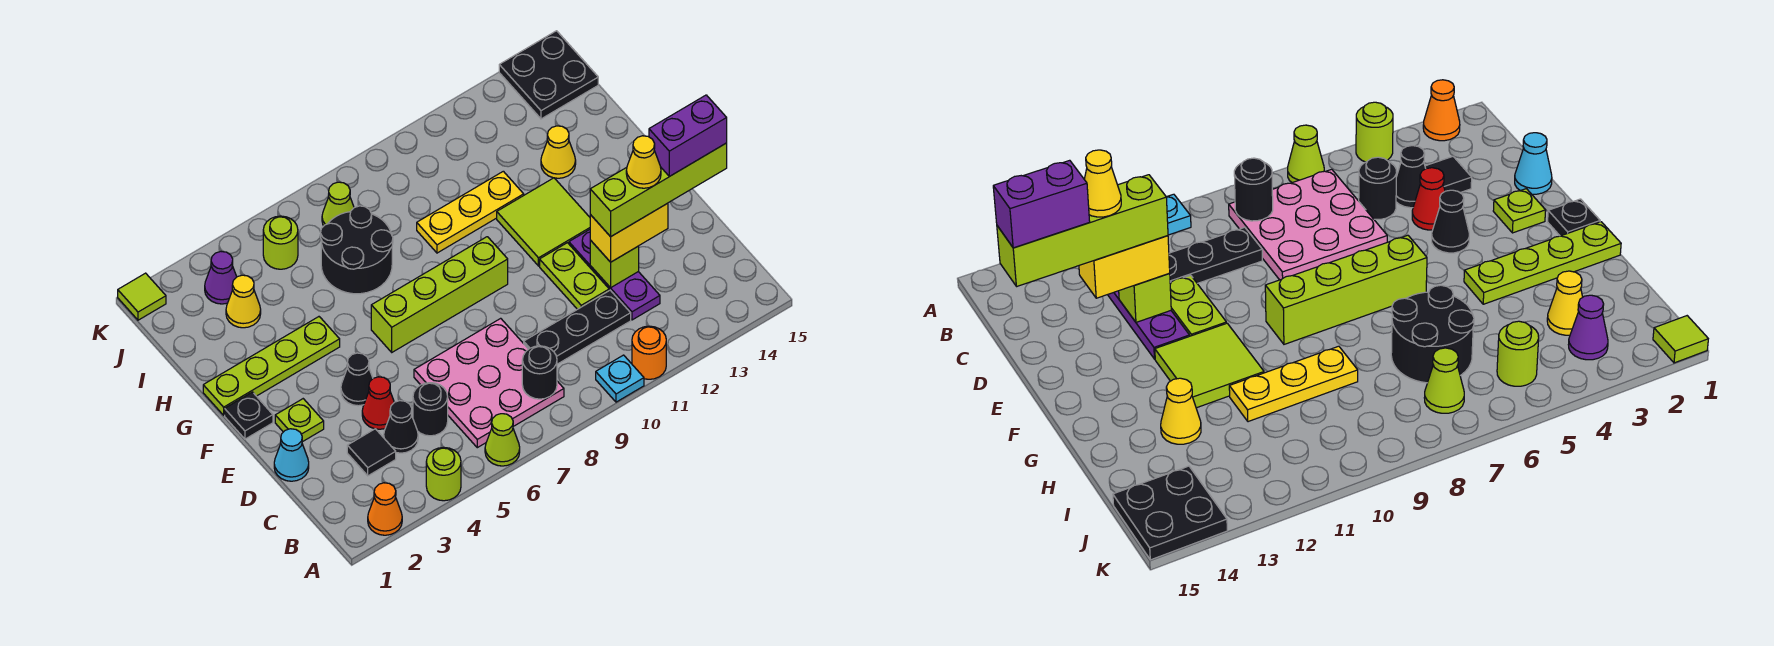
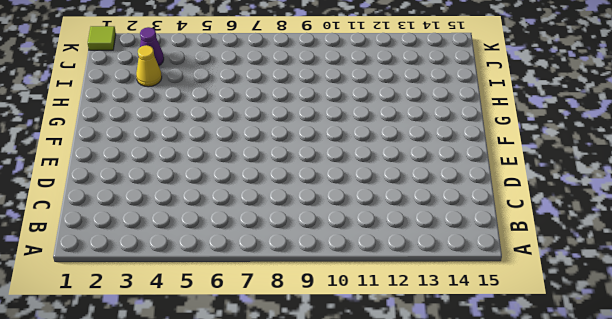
none -> orange 1x1 cone [368,483,402,535]
none -> lime 1x1 round brick [426,447,461,501]
none -> lime 1x1 cone [485,414,520,466]
none -> cyan 1x1 plate [596,355,644,402]

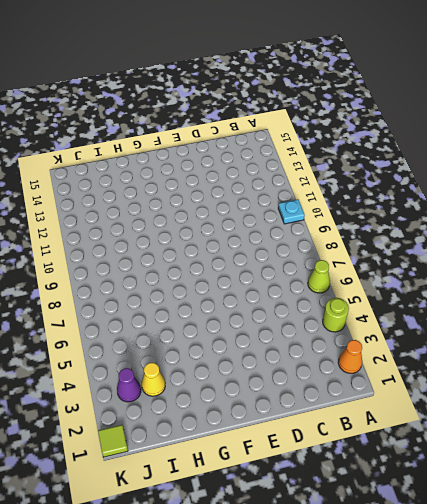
none -> orange 1x1 round brick [632,326,666,379]
none -> pink 3x3 plate [414,318,564,448]
none -> black 1x1 tile [347,429,396,476]
none -> black 1x1 cone [384,401,418,453]

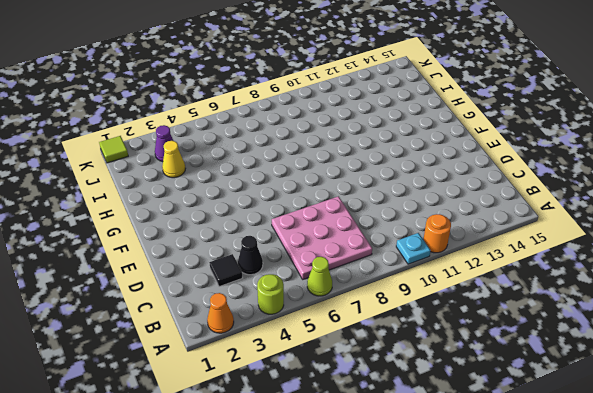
none -> black 1x1 round brick [413,383,448,436]
none -> black 1x3 plate [524,290,631,364]
none -> purple 1x3 plate [569,230,660,320]
none -> cyan 1x1 cone [274,429,309,481]

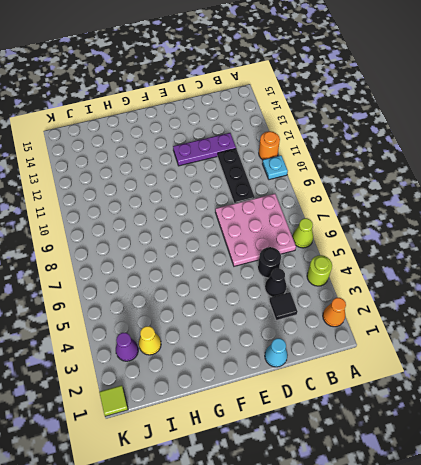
none -> red 1x1 cone [362,377,394,429]
none -> lime 1x2 plate [540,243,609,309]
none -> lime 1x1 plate [275,399,324,442]
none -> black 1x1 cone [341,353,373,406]

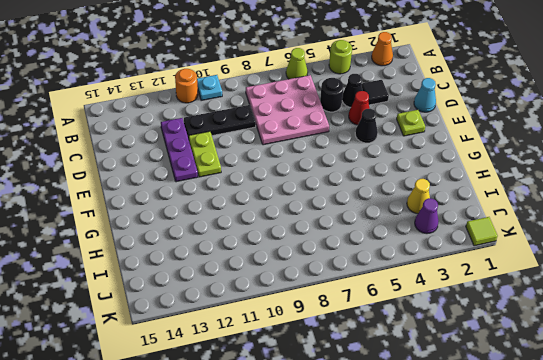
none -> black 1x1 plate [225,392,273,439]
none -> lime 1x4 brick [371,237,508,352]
none -> lime 2x2 tile [497,178,590,266]
none -> lime 1x4 plate [203,317,340,415]

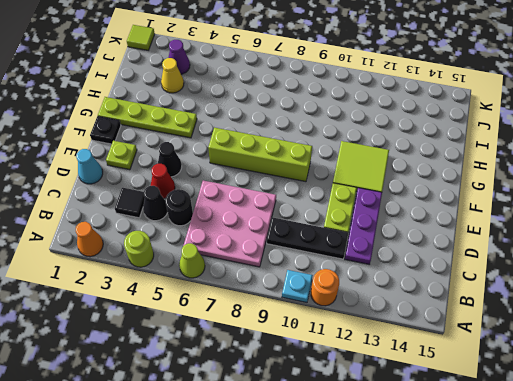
none -> black 2x2 round brick [321,206,393,294]
none -> yellow 1x3 plate [417,171,524,253]
none -> yellow 1x1 cone [541,126,576,178]
none -> lime 1x1 round brick [263,216,298,269]

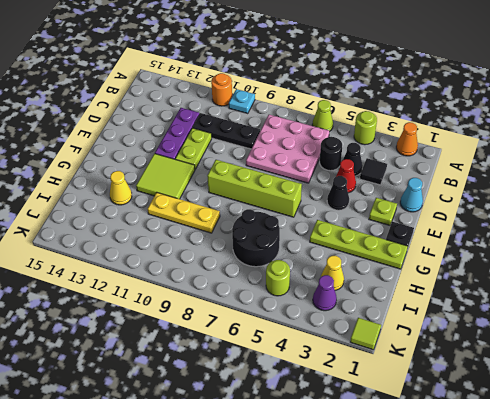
none -> lime 1x1 cone [322,182,354,226]
none -> black 2x2 plate [499,31,598,119]
none -> black 1x1 round brick [522,346,557,399]
none -> lime 1x1 brick [590,240,639,288]

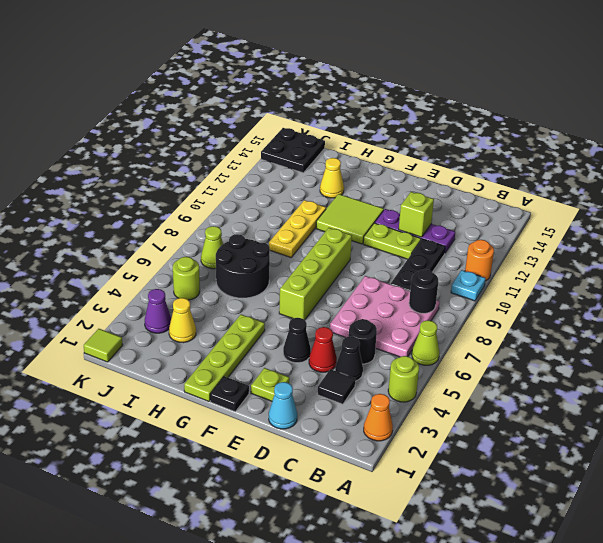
none -> yellow 1x2 brick [590,203,668,262]
none -> lime 1x4 brick [590,143,727,237]
none -> yellow 1x1 cone [626,136,661,188]
none -> purple 1x2 brick [649,95,727,176]

